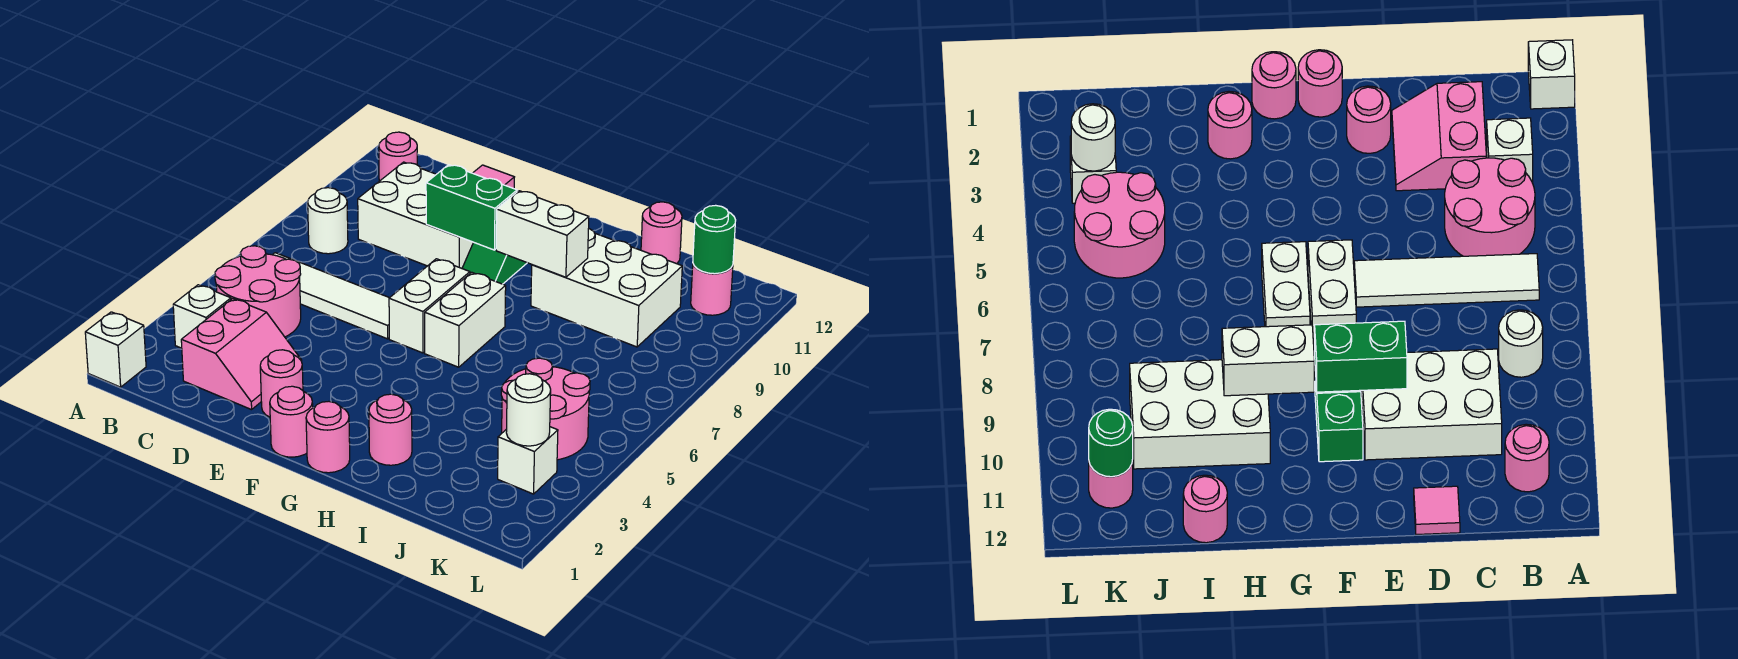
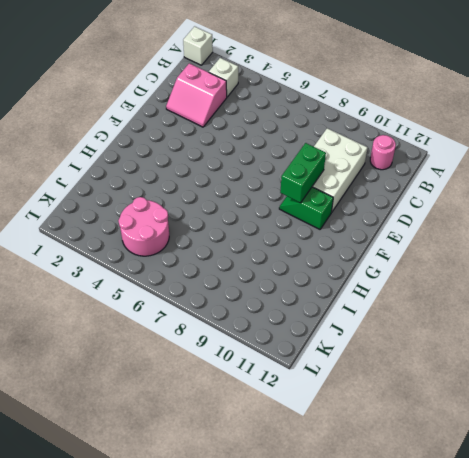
none -> pink 2x2 round brick [215,246,301,337]
none -> white 1x4 tile [273,253,389,339]
none -> white 1x1 round brick [308,188,348,254]

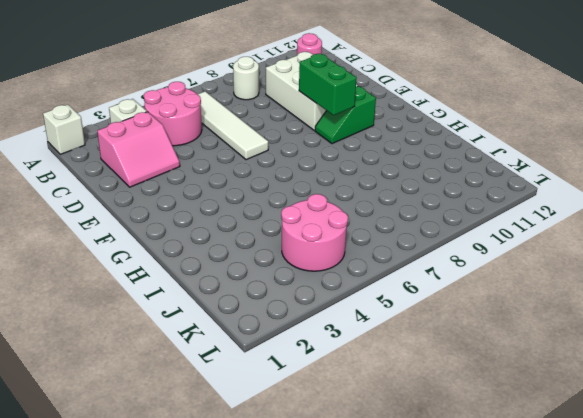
none -> pink 1x1 tile [473,165,514,189]
none -> pink 1x1 round brick [260,350,303,417]
none -> pink 1x1 round brick [270,386,313,457]

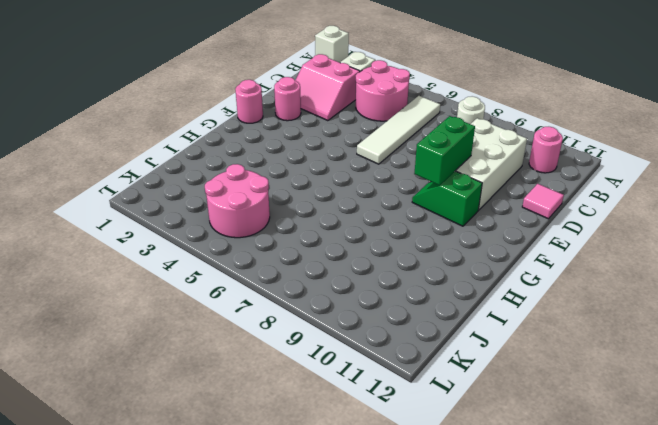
none -> white 1x2 brick [389,259,470,353]
none -> pink 1x1 round brick [306,401,350,473]
none -> white 1x2 brick [425,272,506,367]

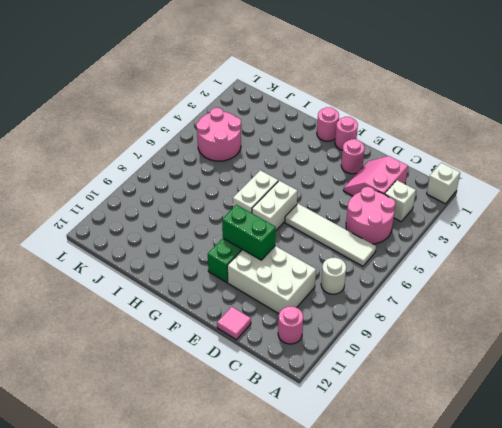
none -> pink 1x1 round brick [369,394,412,465]
none -> white 2x3 brick [531,229,682,347]
none -> pink 1x1 round brick [641,202,682,264]

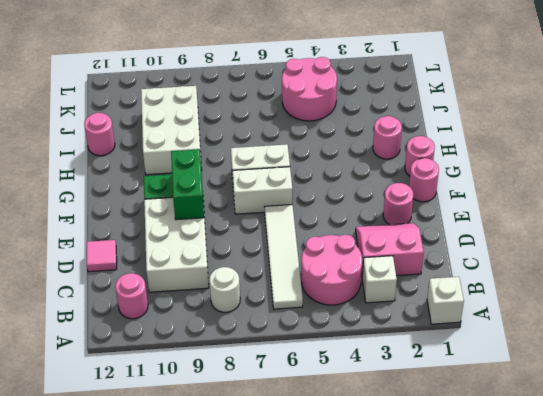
none -> white 1x1 brick [498,427,558,494]
none -> pink 1x1 round brick [691,264,733,315]
none -> white 1x2 brick [496,191,589,277]

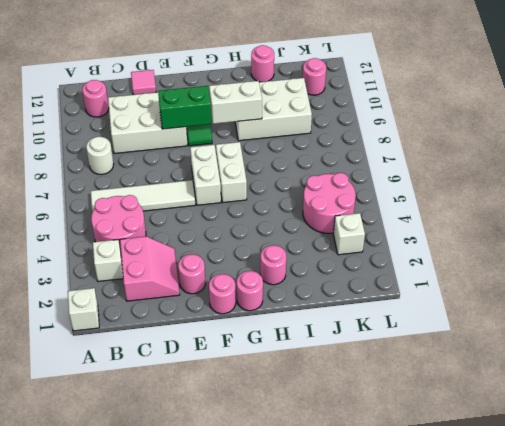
none -> white 1x1 round brick [506,374,551,446]
none -> green 1x1 round brick [693,205,736,274]

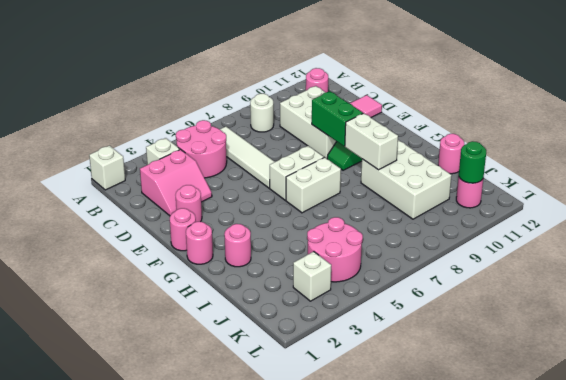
none -> white 1x1 round brick [506,374,551,446]

